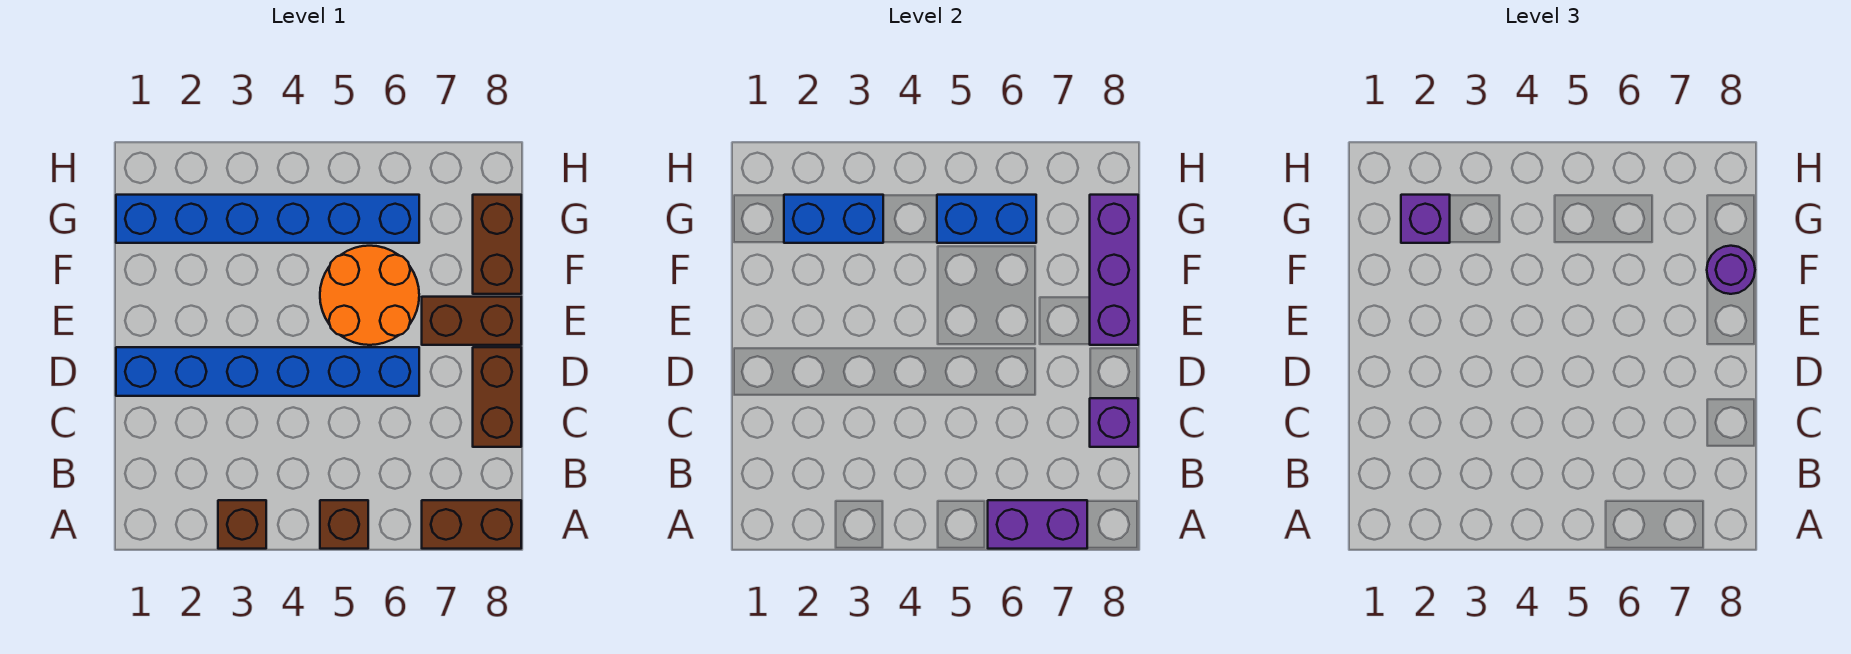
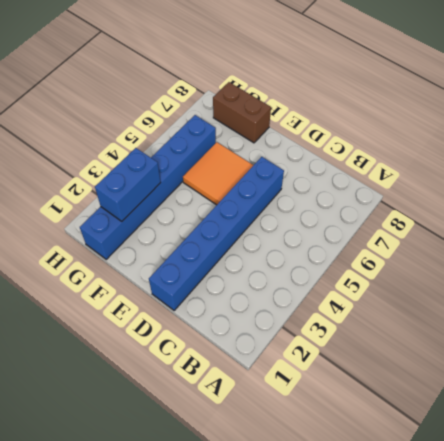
orange 2x2 tile [183,142,253,205] -> orange 2x2 round brick [320,246,419,345]
none -> brown 1x1 brick [218,500,266,549]
none -> brown 1x1 brick [320,500,368,549]
none -> brown 1x2 brick [422,500,521,549]

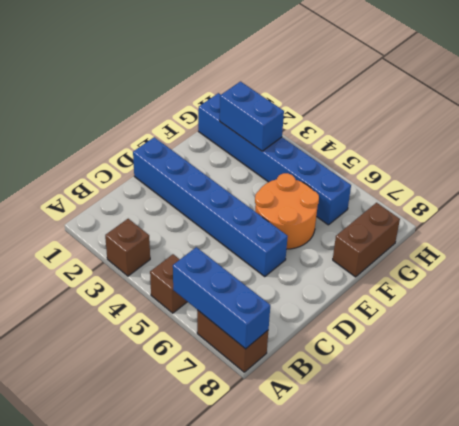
blue 1x3 brick [173,247,270,349] -> purple 1x2 brick [988,500,1087,549]
none -> brown 1x2 brick [473,347,521,447]
none -> brown 1x2 brick [422,297,521,345]
none -> purple 1x1 brick [1090,398,1138,447]

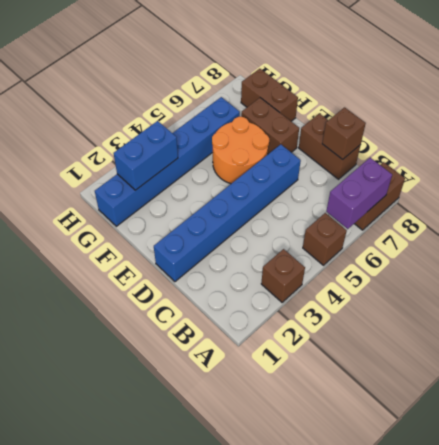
brown 1x1 brick [322,107,366,160] -> purple 1x1 brick [1090,398,1138,447]
brown 1x2 brick [241,98,299,154] -> brown 1x2 brick turned to [422,297,521,345]
none -> purple 1x3 brick [1090,195,1138,345]
none -> blue 1x2 brick [937,195,1036,243]
none -> purple 1x1 round brick [1707,246,1755,294]

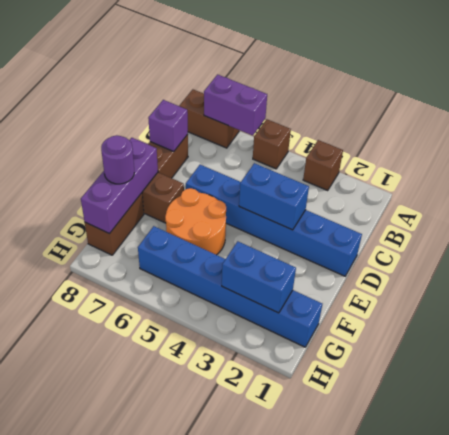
blue 1x2 brick [239,163,309,230] -> blue 1x2 brick moved to [937,195,1036,243]
none -> purple 1x1 brick [1401,195,1450,243]

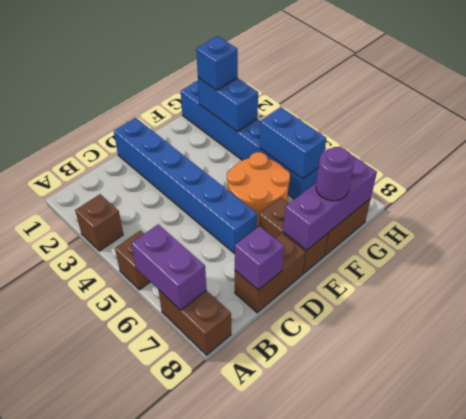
blue 1x1 brick [196,36,238,90] -> purple 1x1 brick [1401,195,1450,243]

